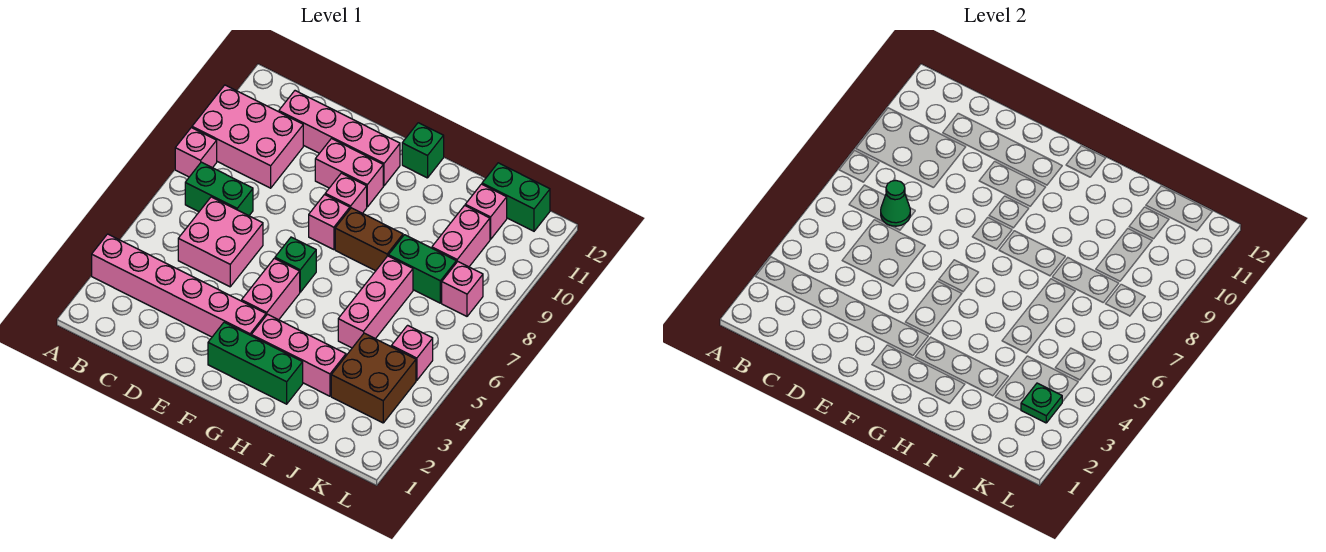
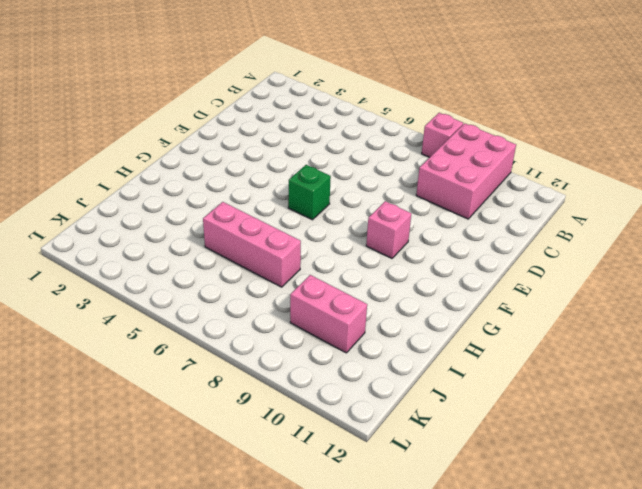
none -> pink 1x6 brick [92,234,266,337]
none -> green 1x2 brick [185,162,253,216]
none -> pink 2x2 brick [178,197,263,287]

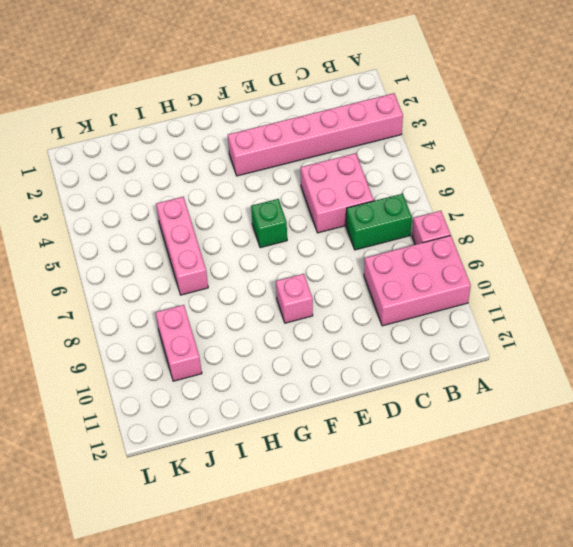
none -> pink 1x4 brick [279,91,400,186]
none -> pink 1x2 brick [315,139,383,207]
none -> green 1x3 brick [208,322,303,404]

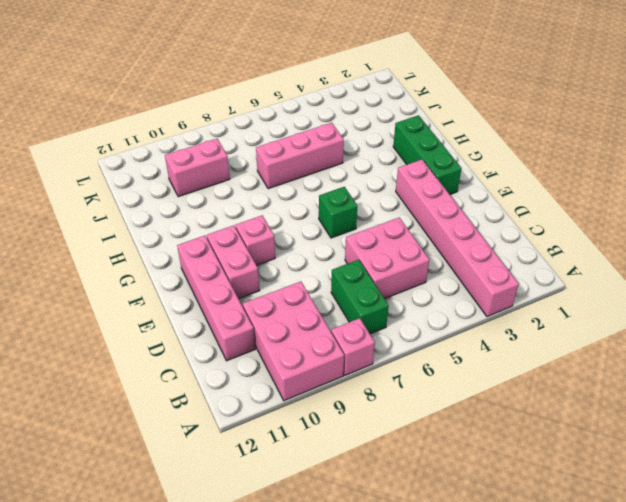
none -> pink 1x2 brick [242,258,300,320]
none -> pink 1x1 brick [309,195,350,250]
none -> pink 1x3 brick [251,314,346,396]

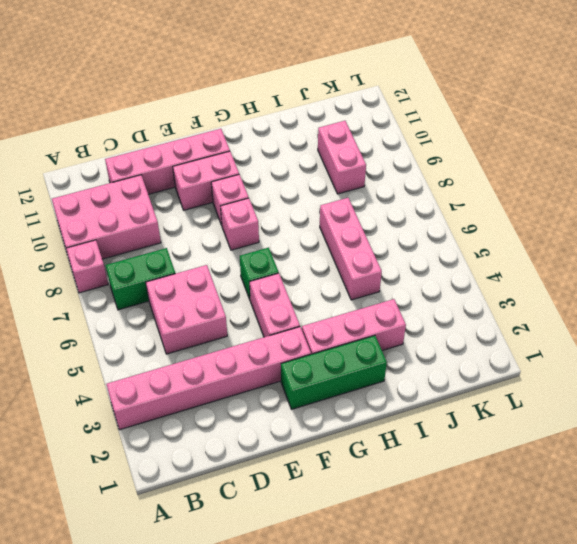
none -> brown 1x2 brick [335,208,403,271]
none -> green 1x1 brick [402,123,444,178]
none -> green 1x2 brick [388,235,456,303]

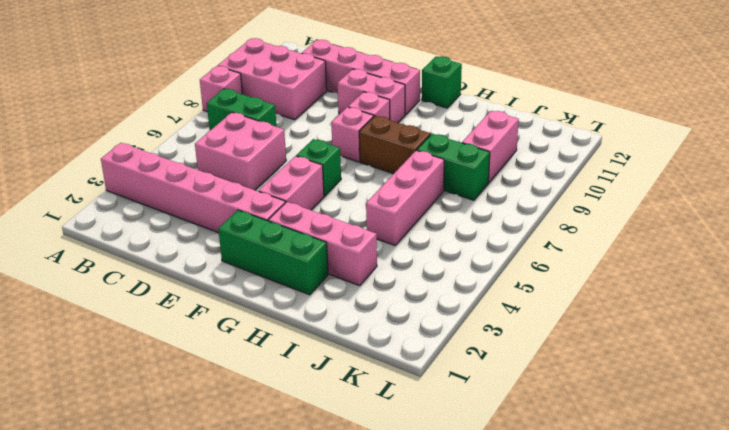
none -> brown 2x2 brick [331,333,416,423]
none -> pink 1x1 brick [465,184,507,239]
none -> green 1x2 brick [482,163,550,231]

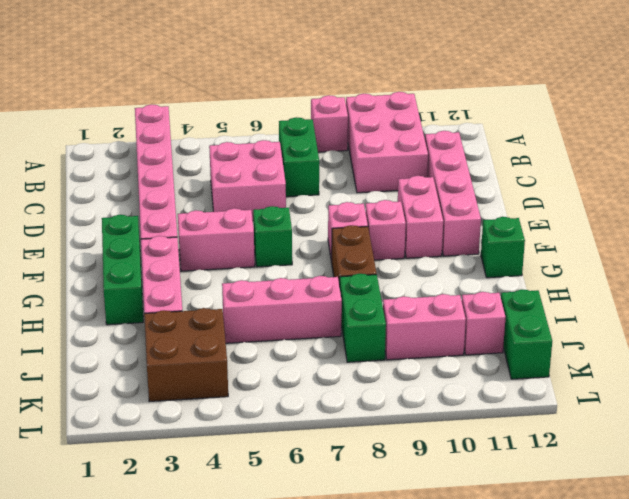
none -> pink 1x1 brick [391,325,433,380]
none -> pink 1x1 brick [442,262,483,316]
none -> green 1x1 cone [881,181,910,226]

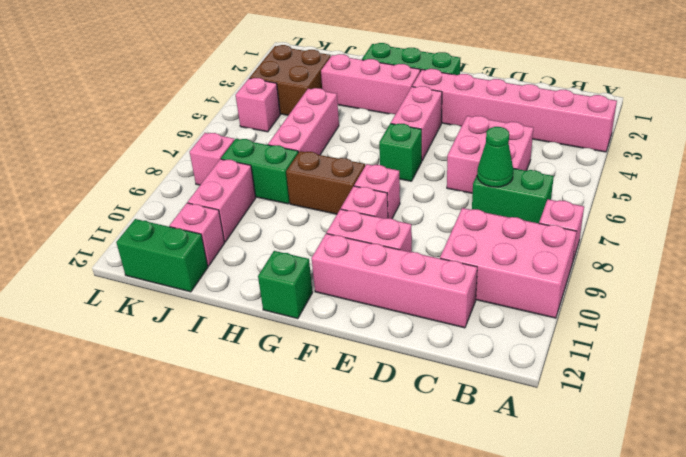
none -> green 1x1 plate [1021,383,1062,423]

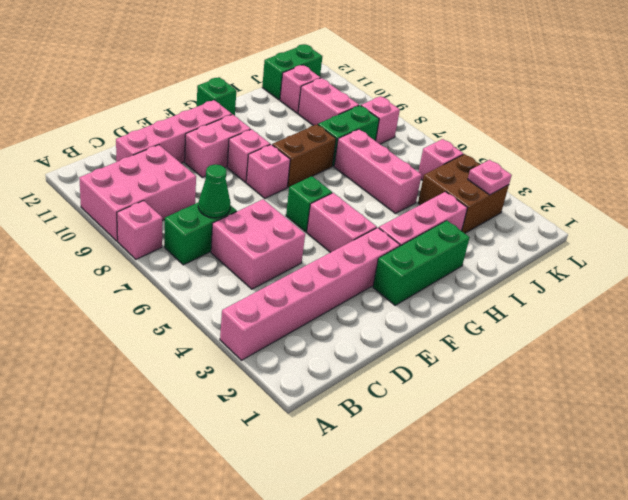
pink 1x1 plate [468,160,512,195] -> green 1x1 plate [1021,383,1062,423]

